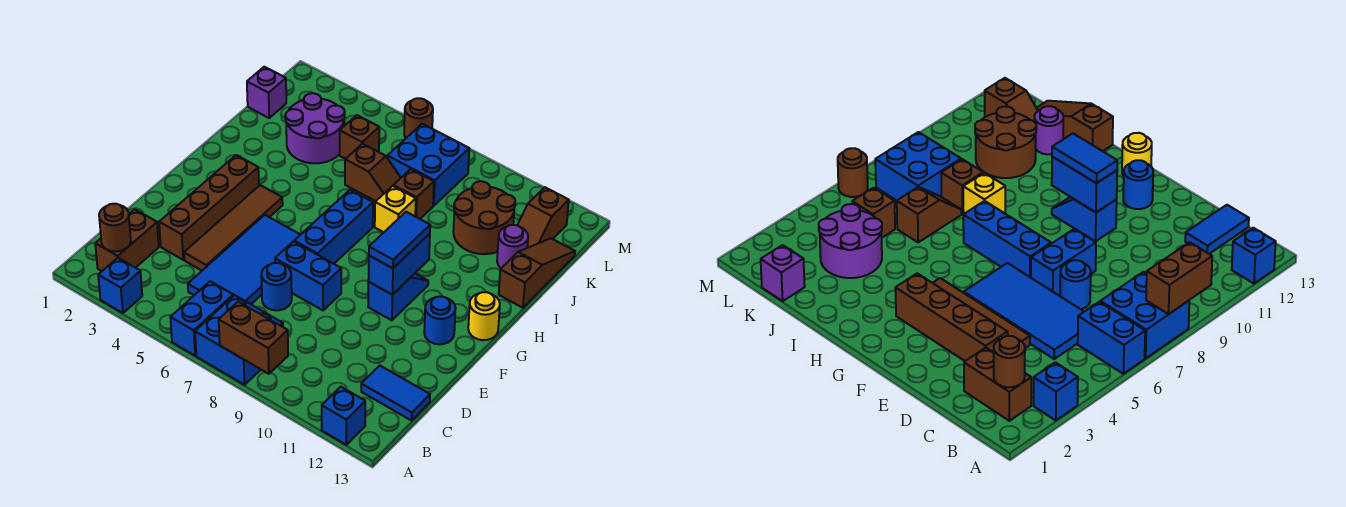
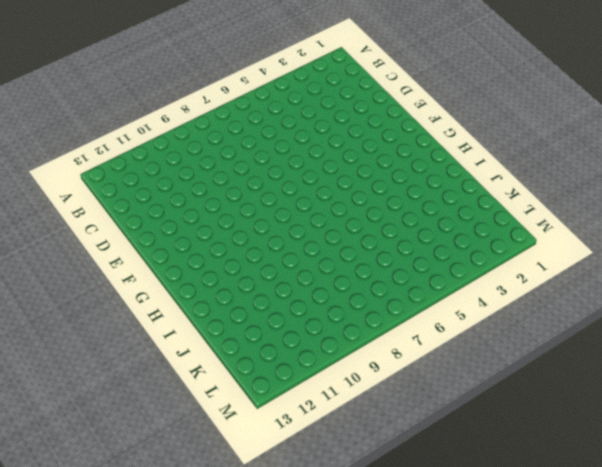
none -> blue 1x1 brick [98,258,142,313]
none -> blue 1x2 brick [170,281,233,356]
none -> blue 2x2 brick [195,295,283,385]
none -> blue 1x1 brick [322,387,365,445]

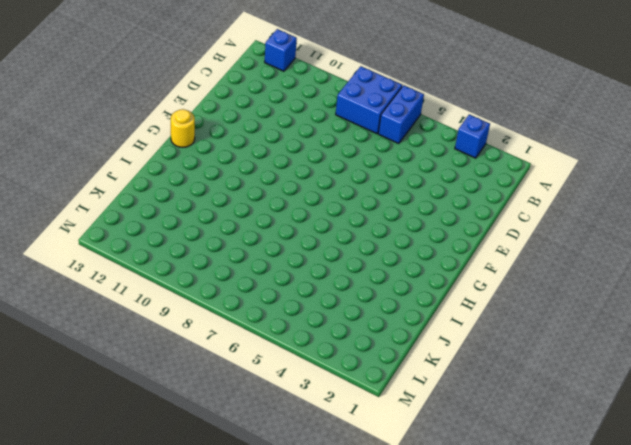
none -> brown 1x2 brick [95,209,159,271]
none -> blue 2x4 tile [188,215,300,304]
none -> blue 1x2 tile [361,366,430,421]
none -> brown 1x4 brick [159,155,259,260]

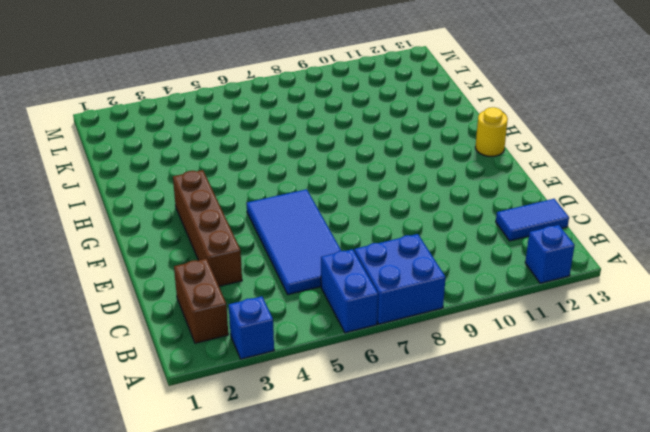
none -> brown 1x4 tile [184,185,283,270]
none -> blue 1x1 round brick [261,263,292,310]
none -> blue 1x2 brick [275,241,341,310]
none -> blue 1x3 brick [294,190,373,264]

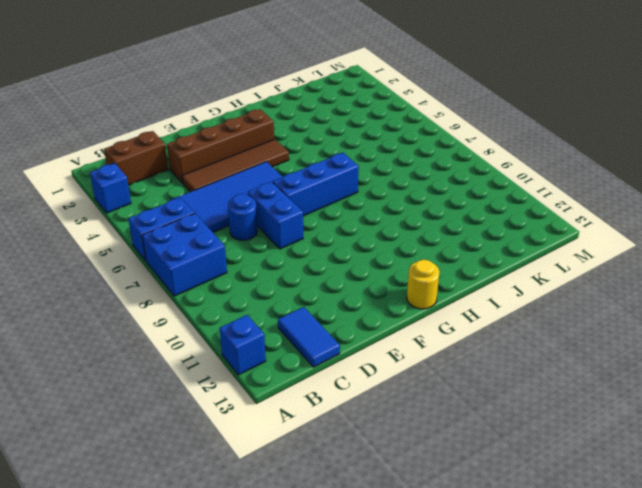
none -> blue 1x2 slope [368,274,428,320]
none -> blue 1x1 round brick [424,296,455,344]
none -> yellow 1x1 brick [375,186,416,232]
none -> brown 1x3 slope [499,238,575,308]

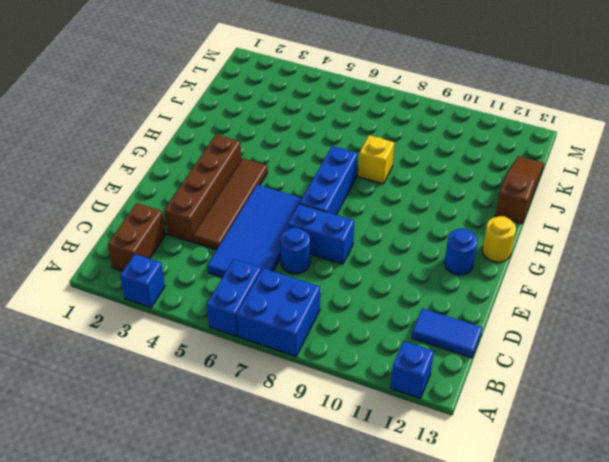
none -> blue 1x2 slope [368,274,428,320]
none -> purple 2x2 round brick [285,93,345,163]
none -> brown 1x2 slope [345,144,401,201]
none -> brown 1x1 brick [393,169,434,219]

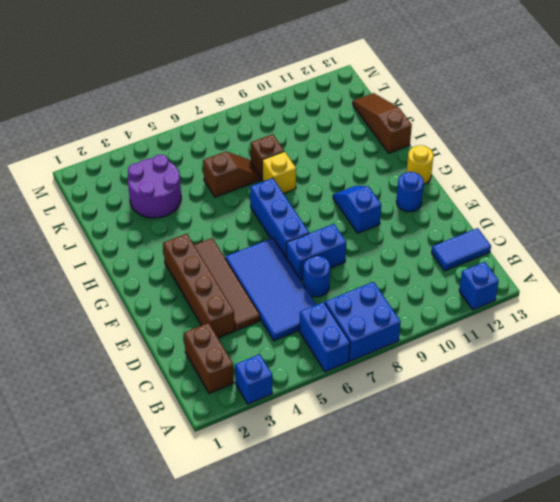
none -> brown 2x2 round brick [453,181,515,254]
none -> purple 1x1 round brick [497,225,528,268]
none -> purple 1x1 brick [247,67,286,118]
none -> brown 1x1 brick [340,115,379,159]

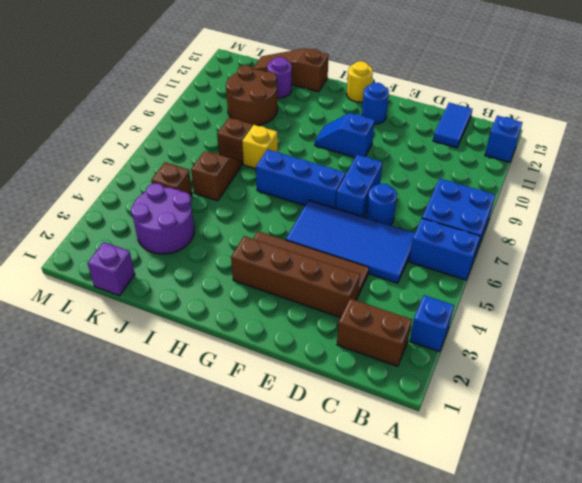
none -> blue 2x2 brick [387,124,469,206]
none -> brown 1x2 slope [517,187,569,248]
none -> brown 1x1 round brick [404,98,433,138]
none -> brown 1x2 brick [219,302,288,374]

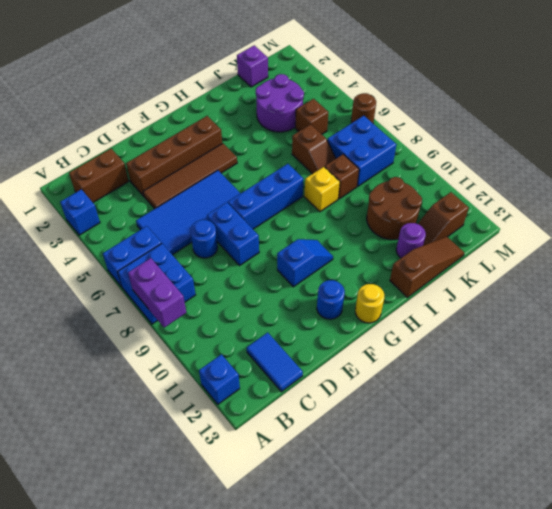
purple 1x2 brick [128,258,186,328] -> brown 1x2 brick [219,302,288,374]
none -> brown 1x1 round brick [99,204,131,251]
none -> blue 1x2 brick [368,234,430,295]
none -> blue 1x2 tile [369,212,430,268]

